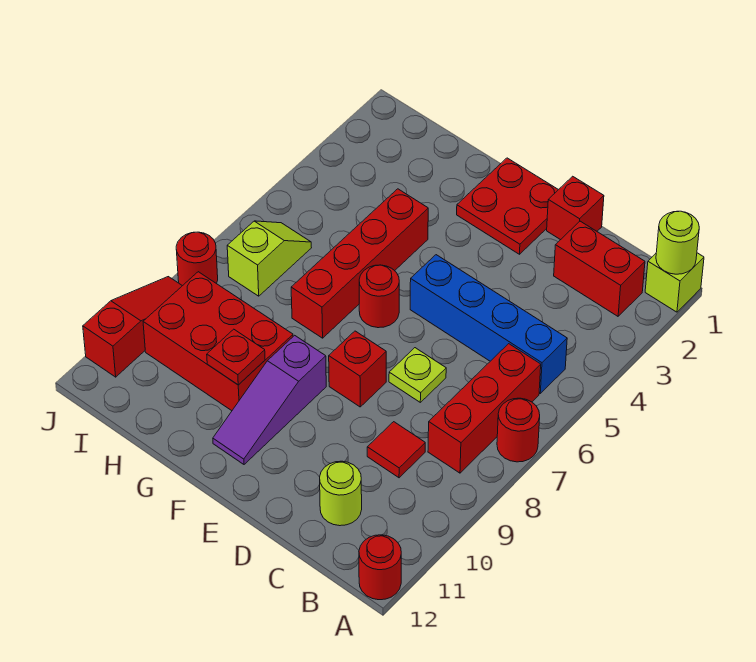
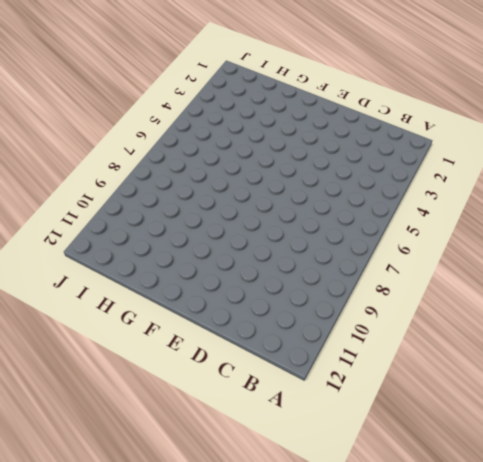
none -> lime 1x1 brick [645,253,704,312]
none -> red 1x1 round brick [497,398,540,462]
none -> red 1x1 round brick [359,535,401,600]

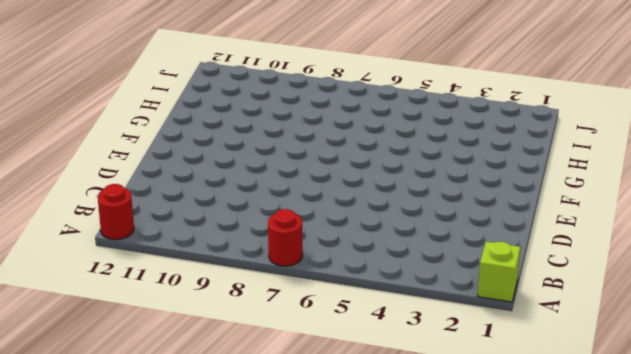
none -> red 1x2 brick [554,221,645,316]
none -> blue 1x4 brick [410,255,567,393]
none -> red 1x3 brick [428,344,541,473]

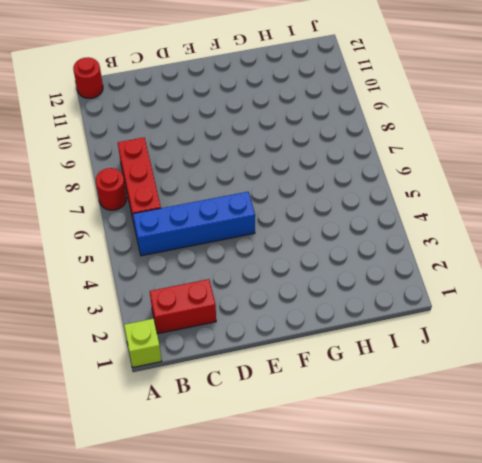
none -> red 1x1 tile [367,422,425,478]
none -> lime 1x1 round brick [320,461,362,526]
none -> red 1x1 brick [547,176,604,240]

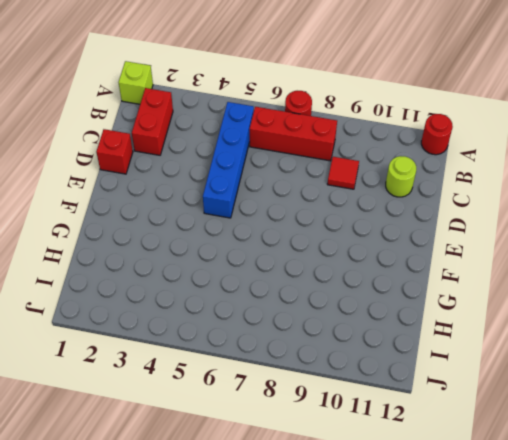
none -> lime 1x1 plate [389,348,446,402]
none -> red 2x2 plate [457,158,558,254]
none -> red 1x1 brick [329,331,386,407]

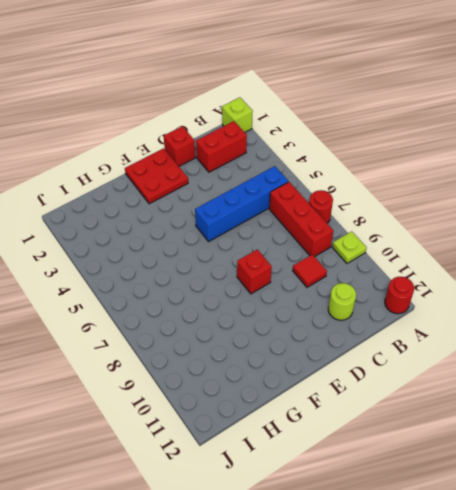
lime 1x1 plate [332,231,367,263] -> lime 1x1 plate moved to [389,348,446,402]
none -> red 1x1 round brick [359,265,399,328]
none -> purple 1x3 slope [213,335,326,464]
none -> red 1x4 brick [291,189,428,338]

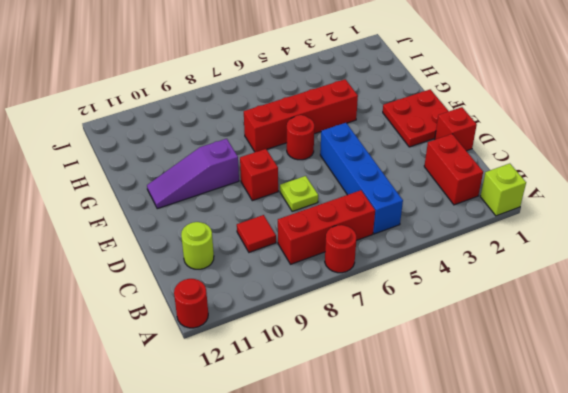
none -> red 2x3 brick [143,272,293,411]
none -> lime 1x2 slope [227,221,311,296]
none -> red 1x1 round brick [176,232,218,286]

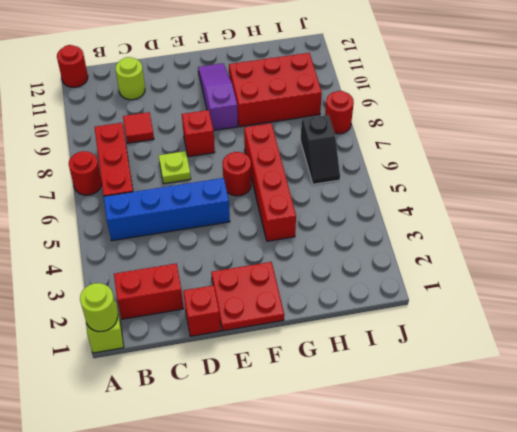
black 1x2 slope [300,115,340,184] -> lime 1x2 slope [227,221,311,296]
none -> red 1x3 slope [83,277,182,377]
none -> red 1x1 plate [207,329,265,385]

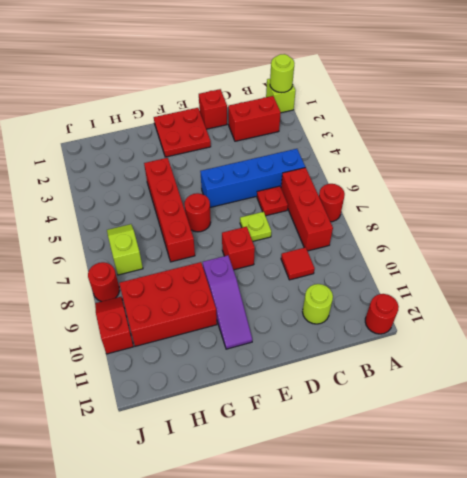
red 1x1 plate [257,186,288,216] -> red 1x1 plate moved to [207,329,265,385]
red 1x2 slope [95,297,134,354] -> red 1x3 slope [83,277,182,377]

